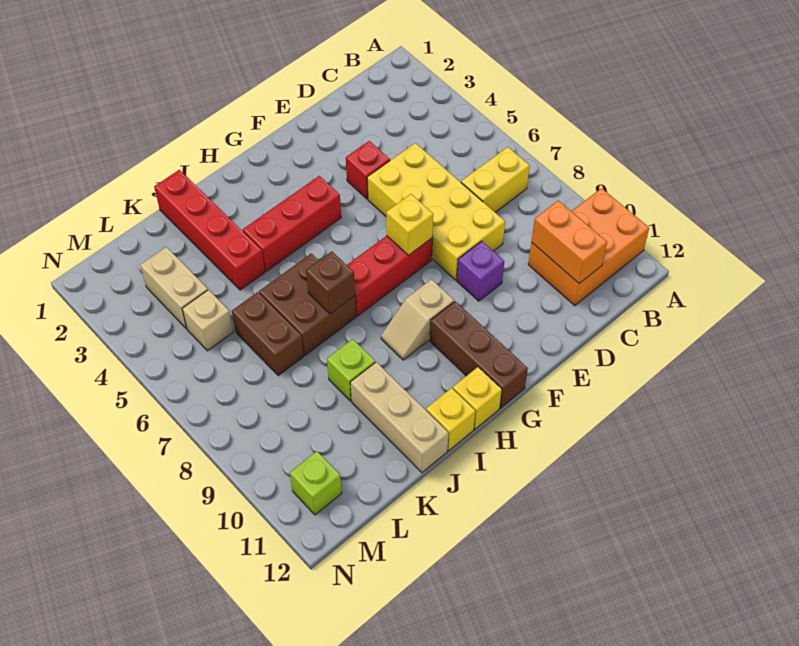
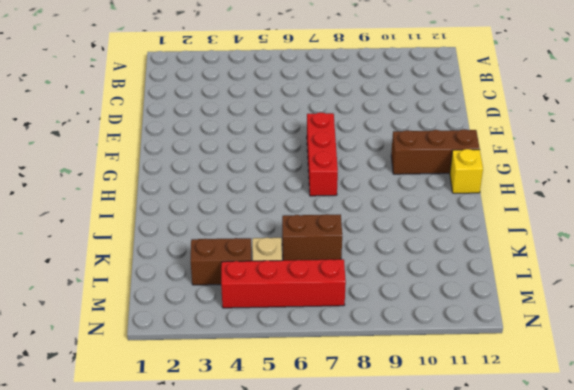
brown 1x2 brick [191,238,252,285] -> tan 1x2 brick [140,247,208,329]
red 1x4 brick [221,259,346,308] -> red 1x4 brick moved to [154,170,265,290]
none -> orange 2x3 brick [528,188,649,306]
none -> yellow 1x2 brick [461,147,530,212]
none -> yellow 2x4 brick [367,143,505,280]

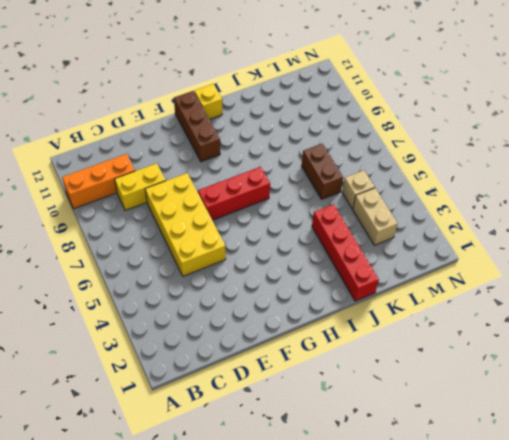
orange 1x3 brick [62,154,135,209] -> orange 2x3 brick [528,188,649,306]
yellow 1x2 brick [115,163,166,211] -> yellow 1x2 brick moved to [461,147,530,212]
none -> red 1x1 brick [346,141,390,199]
none -> purple 1x1 brick [457,241,504,301]
none -> red 1x3 brick [243,176,341,271]

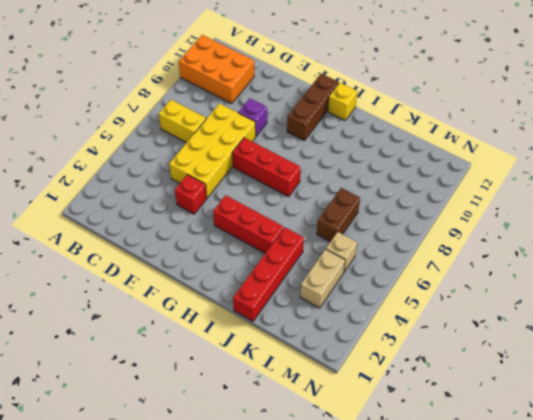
none -> tan 1x2 slope [381,279,454,360]
none -> brown 2x2 brick [259,254,356,355]
none -> yellow 1x1 brick [426,388,475,451]

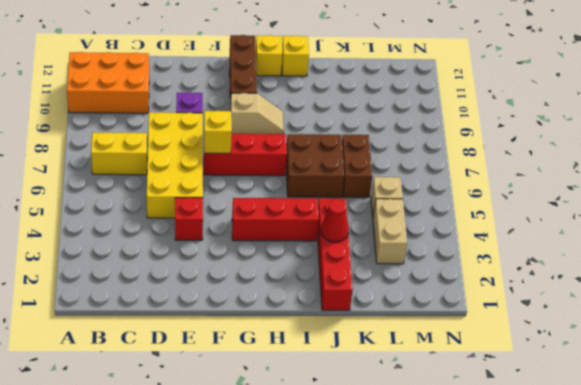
red 1x1 cone [321,199,349,242] -> none
none -> lime 1x1 brick [327,339,375,401]
none -> tan 1x3 brick [350,362,449,473]
none -> lime 1x1 brick [290,451,342,515]

